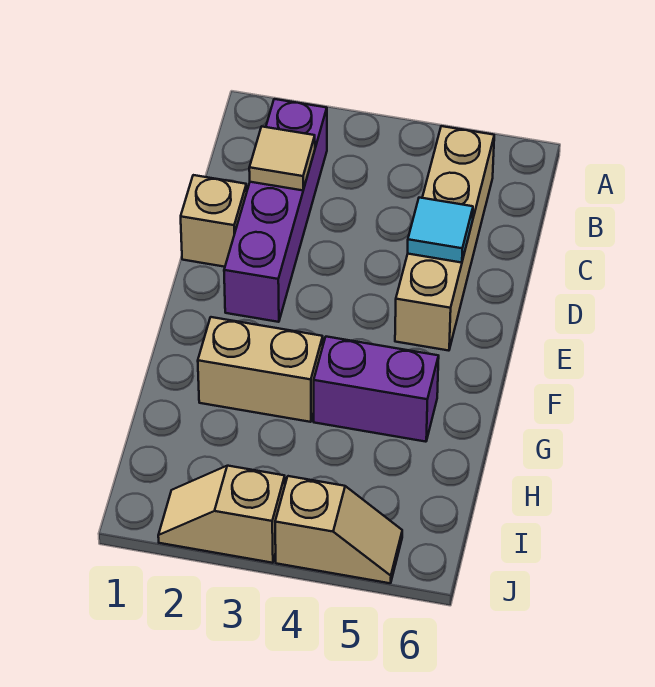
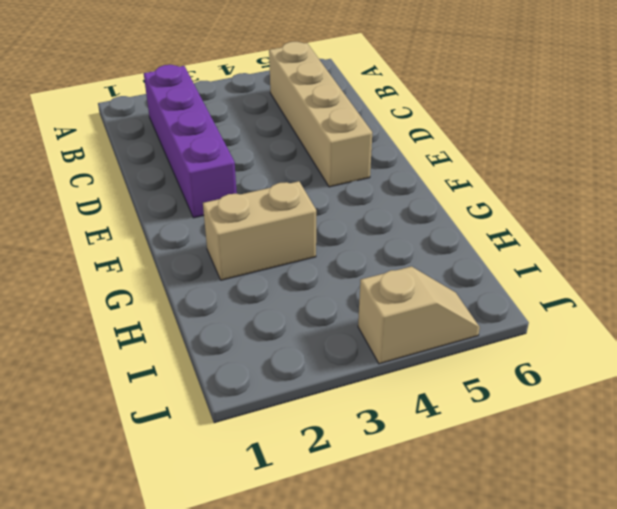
none -> tan 1x1 brick [181,175,247,267]
none -> purple 1x2 brick [314,337,439,442]

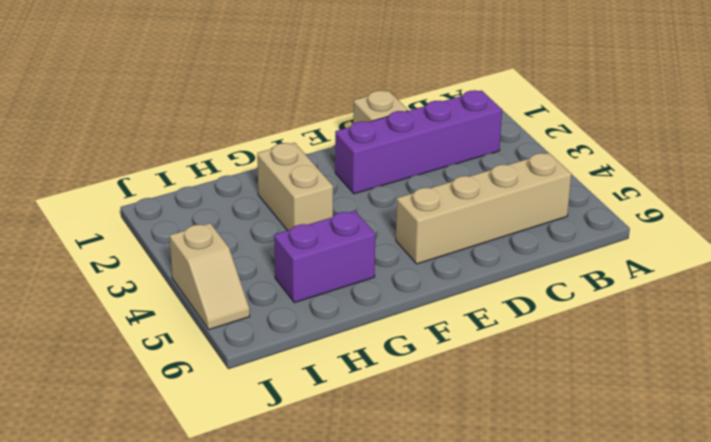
purple 1x2 brick [274,211,375,303] -> purple 1x2 brick turned to [314,337,439,442]
none -> tan 1x2 slope [158,466,285,563]
none -> tan 1x1 tile [249,126,315,190]

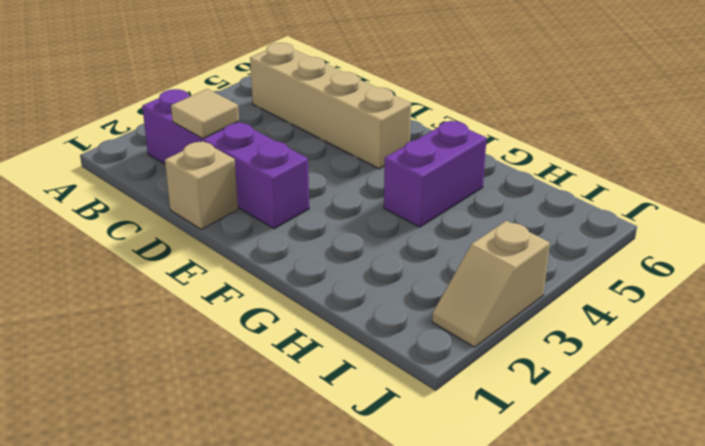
none -> tan 1x2 brick [198,317,323,422]
none -> tan 1x2 slope [275,476,402,583]

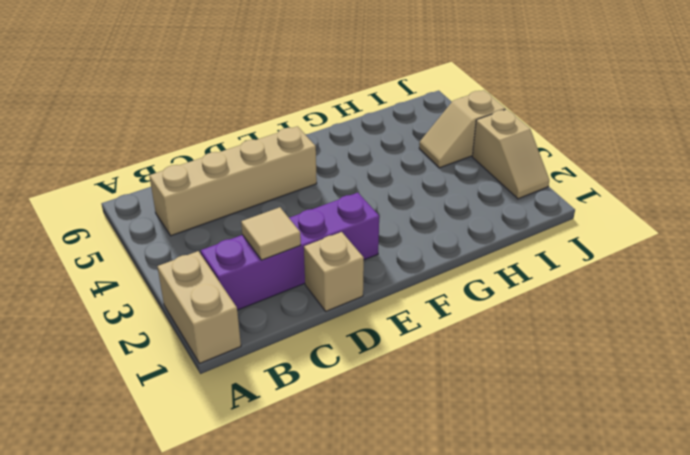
tan 1x2 brick [157,251,241,363] -> tan 1x2 brick moved to [198,317,323,422]
tan 1x2 slope [419,90,505,168] -> tan 1x2 slope turned to [275,476,402,583]
none -> purple 1x2 brick [314,337,439,442]
none -> cyan 1x1 tile [408,198,473,263]

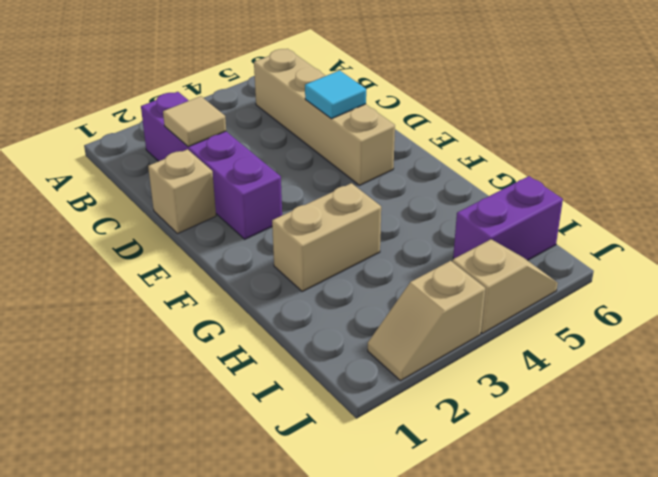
purple 1x2 brick [453,176,563,260] -> purple 1x2 brick moved to [314,337,439,442]

